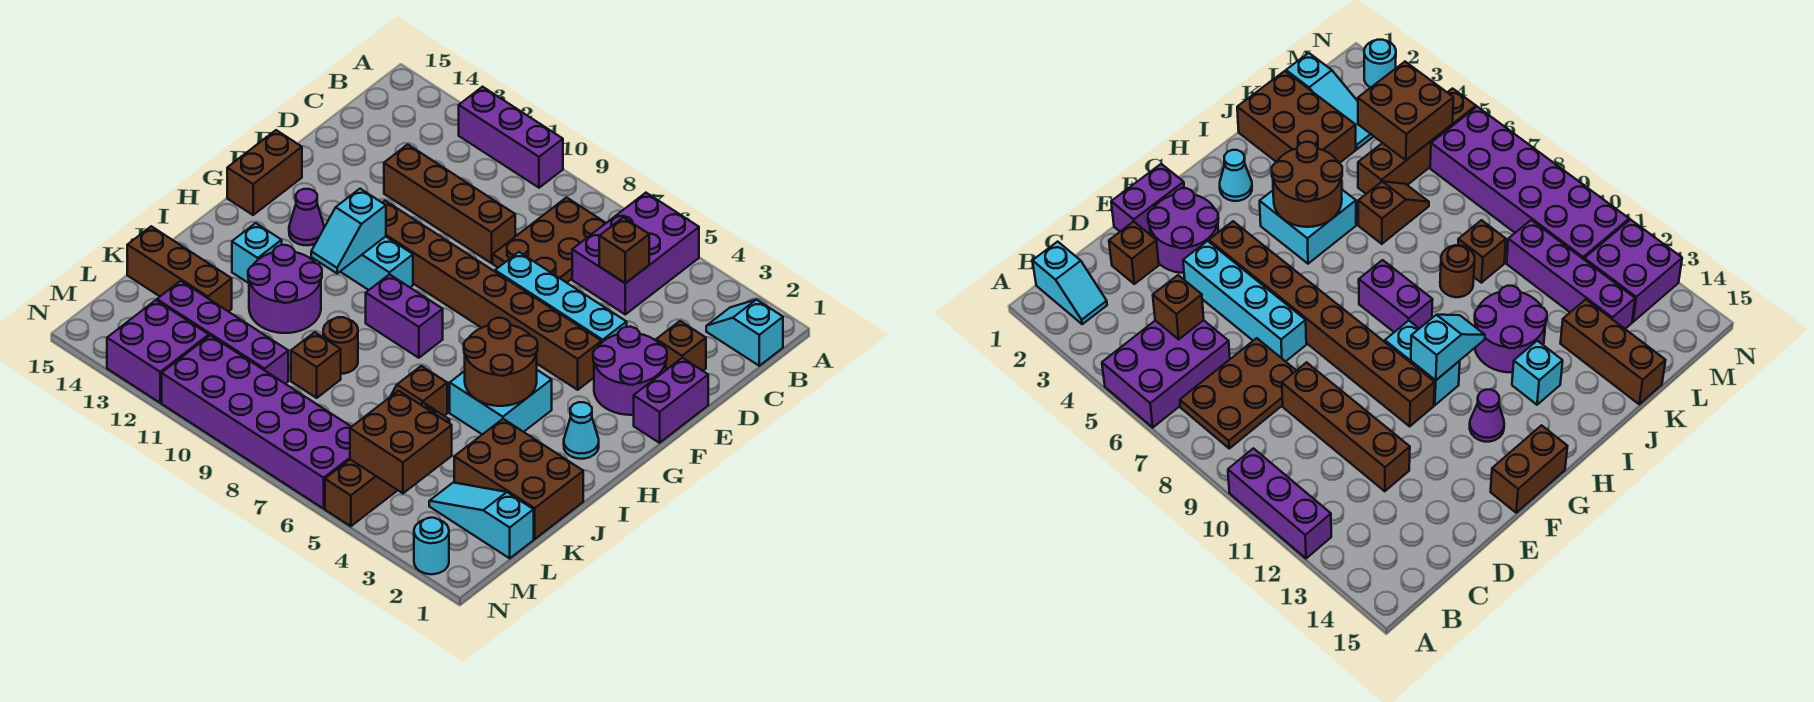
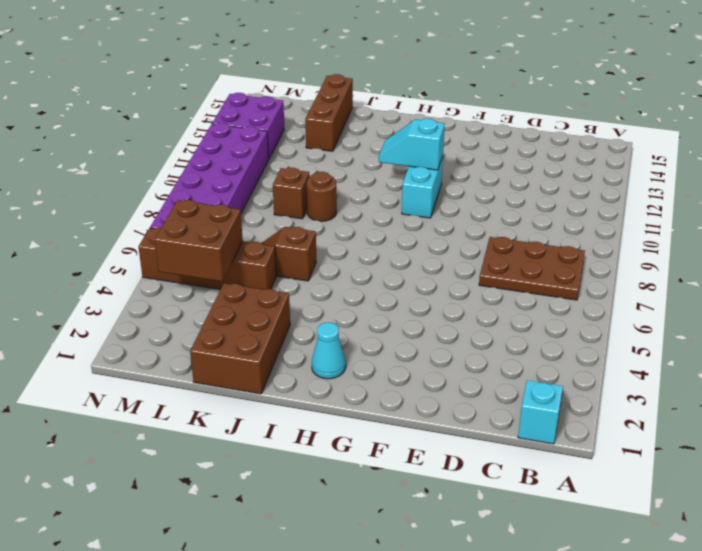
none -> purple 2x3 brick [572,193,699,314]
none -> purple 1x3 brick [459,87,563,188]
none -> brown 1x1 brick [656,321,706,371]
none -> brown 1x4 brick [384,144,515,263]

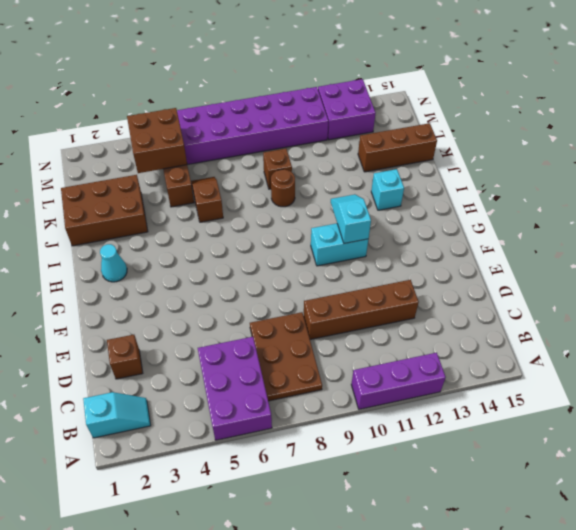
none -> purple 1x2 brick [634,358,708,443]
none -> purple 2x2 round brick [593,327,667,415]
none -> cyan 1x4 brick [495,252,627,342]
none -> brown 1x8 brick [382,201,602,390]

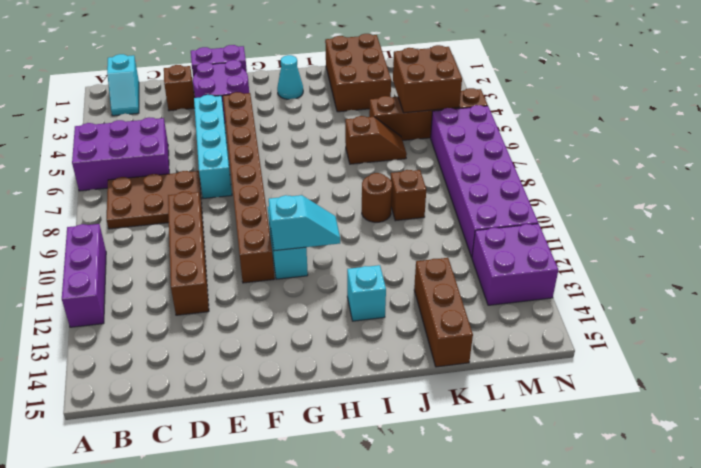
none -> brown 1x2 brick [227,130,302,215]
none -> purple 1x1 cone [289,189,324,245]
none -> cyan 2x2 brick [450,370,552,434]
none -> purple 1x2 brick [366,274,443,358]

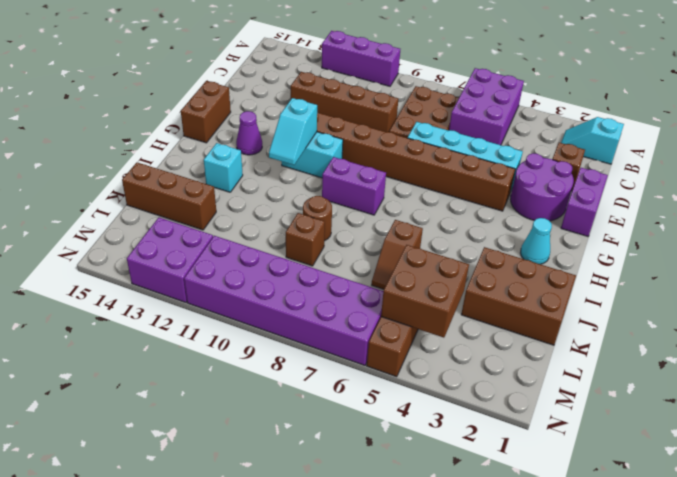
none -> cyan 2x2 brick [450,370,552,434]
none -> purple 2x2 round brick [248,245,322,333]
none -> cyan 1x3 slope [429,483,534,558]
none -> purple 1x4 brick [157,281,288,384]

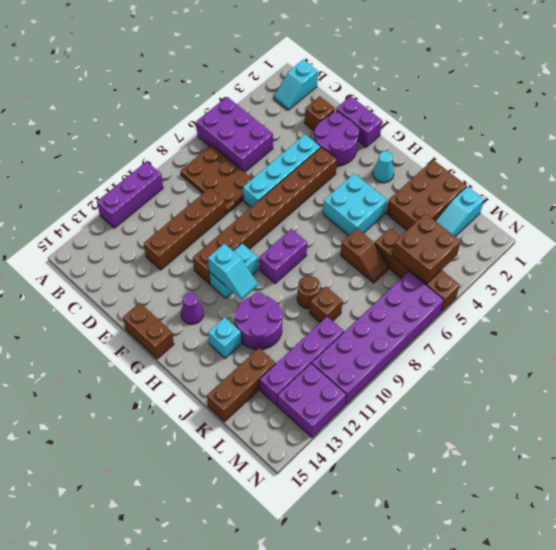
none -> cyan 1x1 round brick [414,518,449,574]
none -> brown 1x1 brick [599,217,649,283]
none -> brown 2x2 round brick [464,318,538,406]

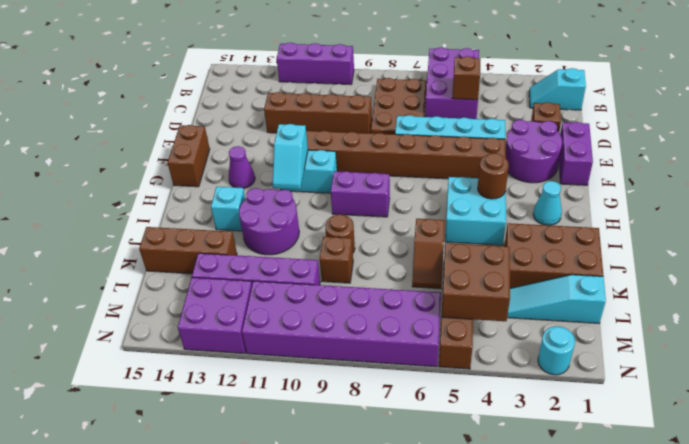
brown 1x1 round brick [478,153,509,199] -> brown 2x2 round brick [464,318,538,406]

